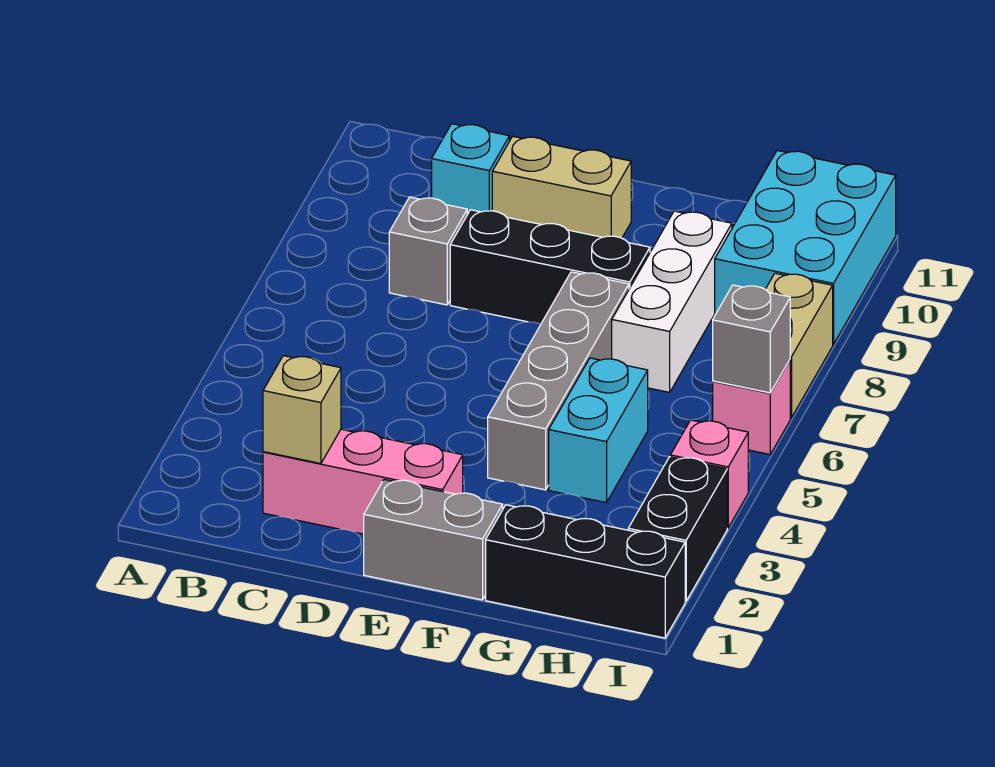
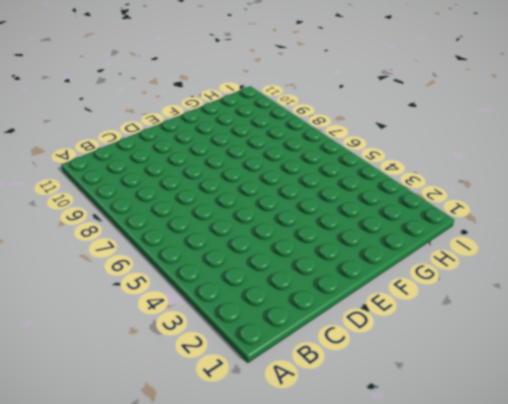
none -> pink 1x3 brick [263,429,463,534]
none -> grey 1x1 brick [389,197,467,305]
none -> cyan 1x1 brick [432,124,509,214]

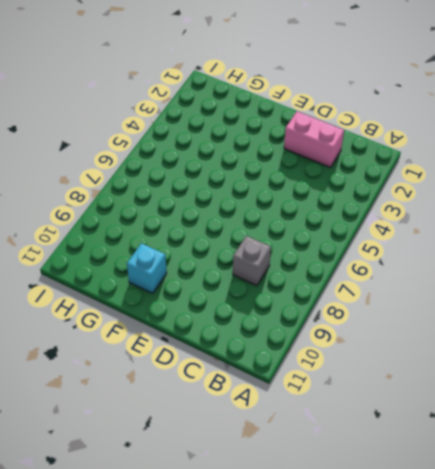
pink 1x2 brick [284,111,344,167] -> pink 1x3 brick [263,429,463,534]
cyan 1x1 brick [127,243,167,293] -> cyan 1x1 brick moved to [432,124,509,214]
none -> black 1x3 brick [450,210,650,324]
none -> tan 1x2 brick [492,136,631,238]
none -> grey 1x2 brick [364,479,503,600]

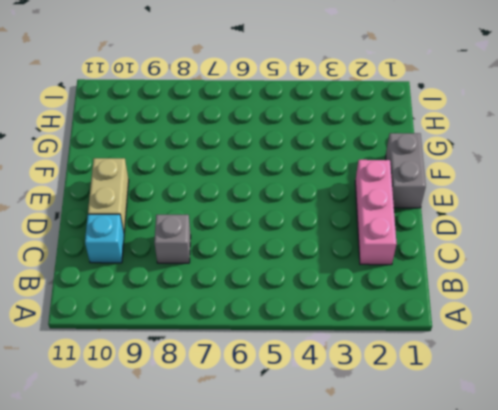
none -> black 1x3 brick [450,210,650,324]
none -> grey 1x4 brick [488,272,629,490]
none -> black 1x3 brick [486,505,685,638]

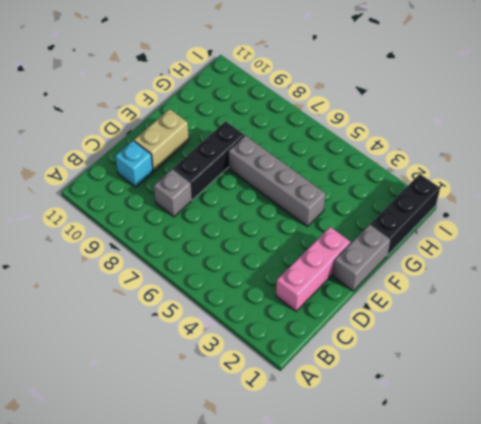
none -> cyan 1x2 brick [549,358,648,503]
none -> white 1x3 brick [612,211,732,392]
none -> cyan 2x3 brick [715,150,896,344]

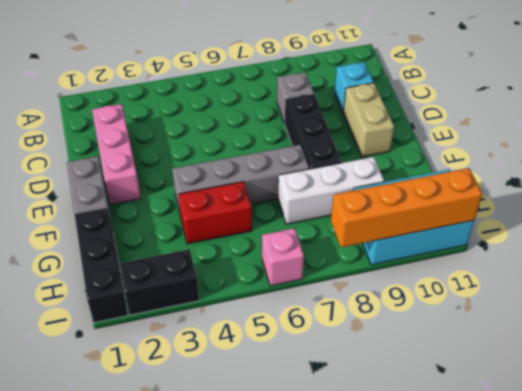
red 1x2 brick [178,182,252,244] -> cyan 1x2 brick [549,358,648,503]
orange 1x4 brick [331,168,482,247] -> none
none -> pink 1x1 brick [670,420,748,528]
none -> tan 1x2 brick [765,273,833,418]
none -> tan 1x1 brick [263,356,341,464]

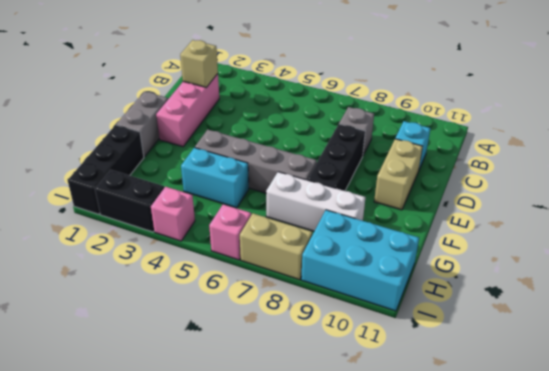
none -> grey 1x1 brick [713,285,790,393]

